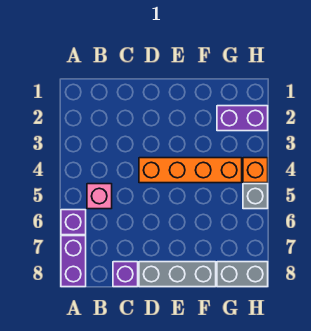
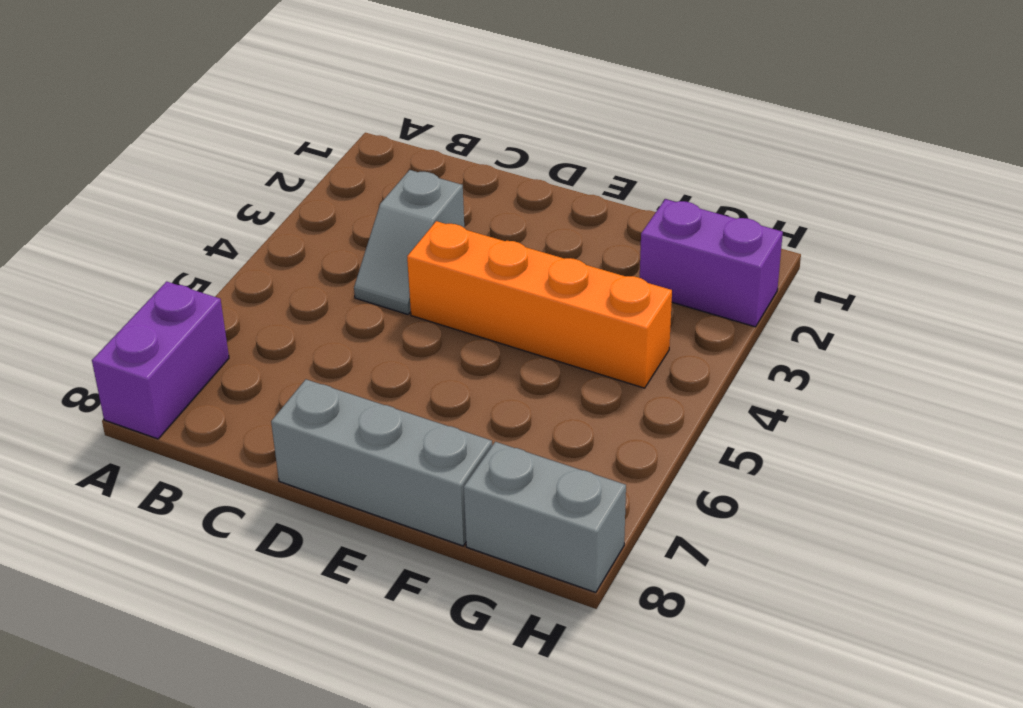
grey 1x2 slope [354,170,464,314] -> none
none -> purple 1x1 brick [61,210,86,235]
none -> pink 1x1 brick [87,184,112,209]

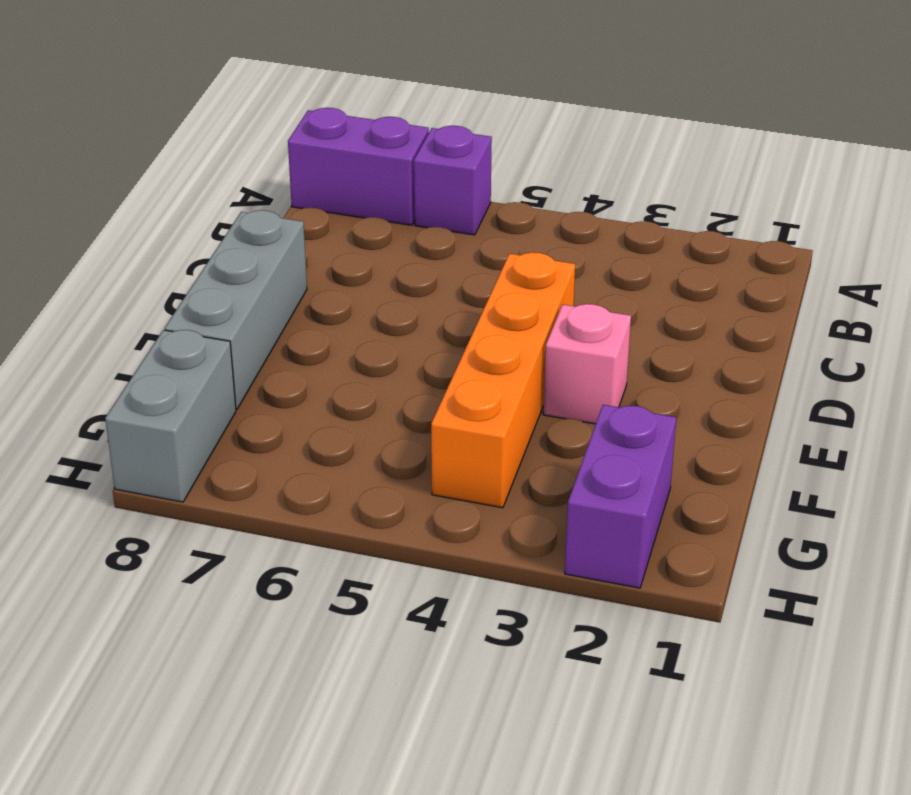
pink 1x1 brick [543,304,631,424] -> pink 1x1 brick moved to [87,184,112,209]
none -> purple 1x1 brick [113,262,138,287]
none -> orange 1x1 brick [243,158,268,183]

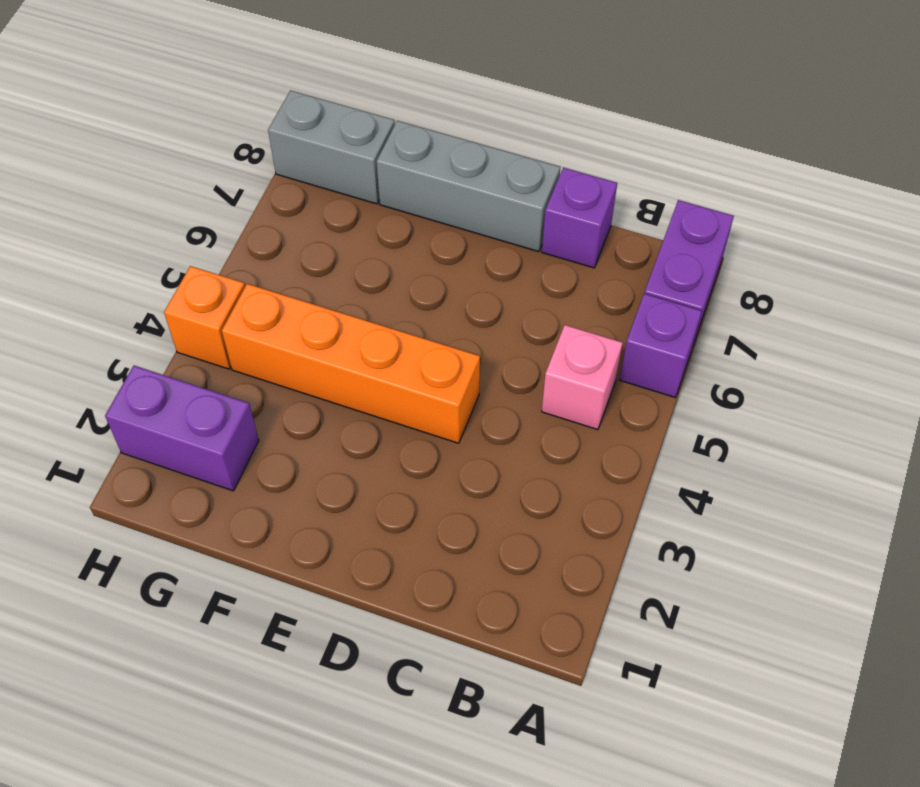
none -> grey 1x1 brick [243,184,268,209]

